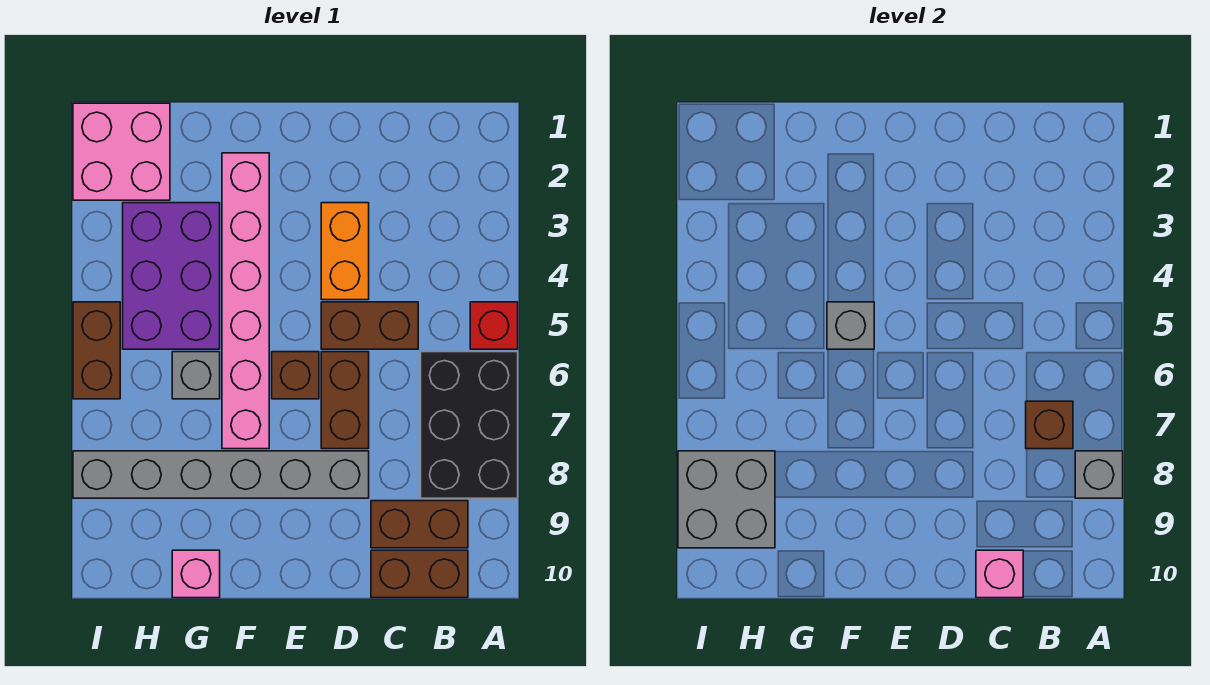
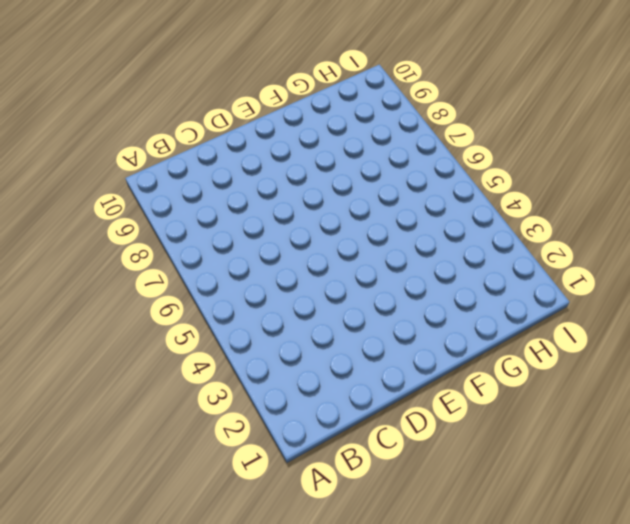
none -> red 1x1 brick [470,302,518,349]
none -> black 2x3 brick [421,352,518,498]
none -> brown 1x2 brick [371,501,468,548]

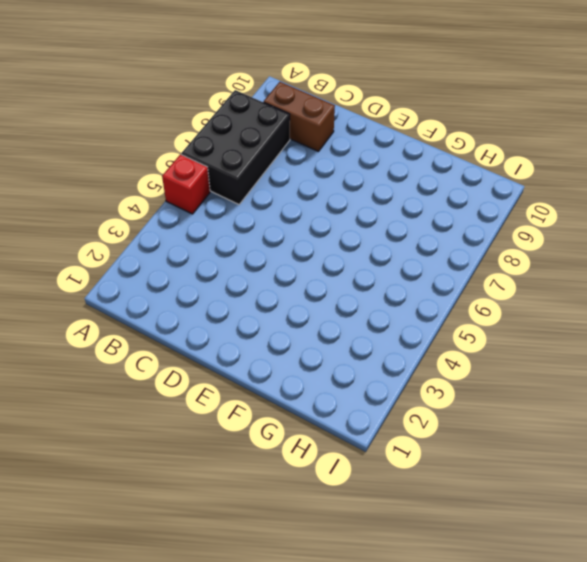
none -> brown 1x2 brick [371,550,468,598]
none -> brown 1x2 brick [321,302,418,349]
none -> orange 1x2 brick [321,203,369,300]

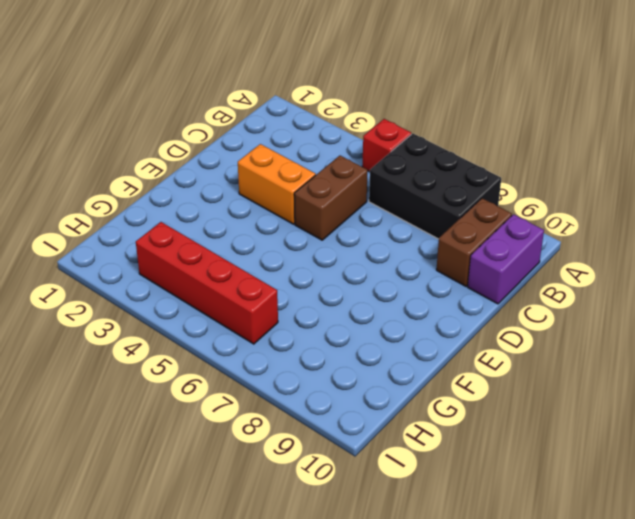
purple 1x2 brick [468,214,544,304] -> brown 1x2 brick [371,550,468,598]
red 1x4 brick [136,222,278,344] -> purple 2x3 brick [123,203,220,349]
none -> brown 1x2 brick [321,352,369,449]
none -> grey 1x6 brick [73,451,369,498]
none -> brown 1x1 brick [272,352,319,399]

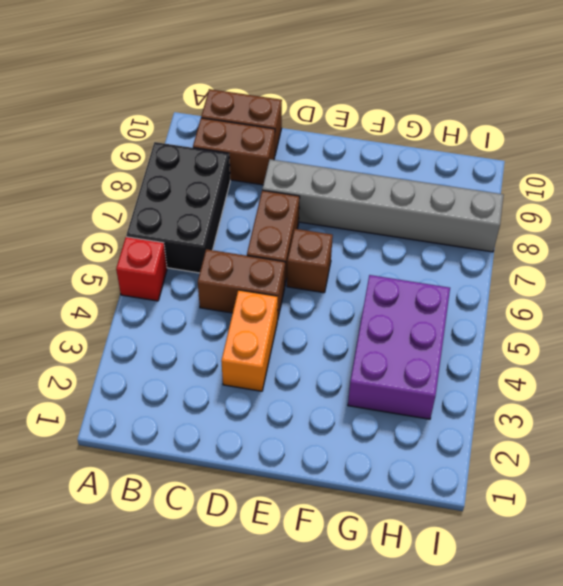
none -> pink 1x6 brick [222,153,269,449]
none -> grey 1x1 brick [172,352,220,399]
none -> pink 1x1 brick [172,550,220,598]

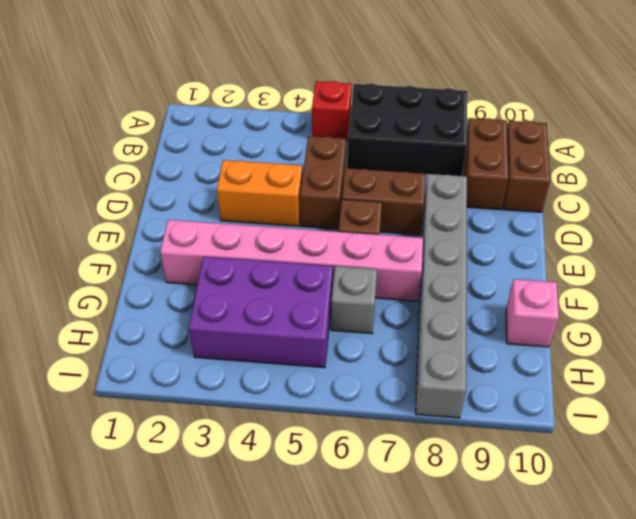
none -> pink 2x2 brick [73,103,170,200]
none -> brown 1x2 brick [73,302,120,399]
none -> grey 1x1 brick [1075,451,1123,498]

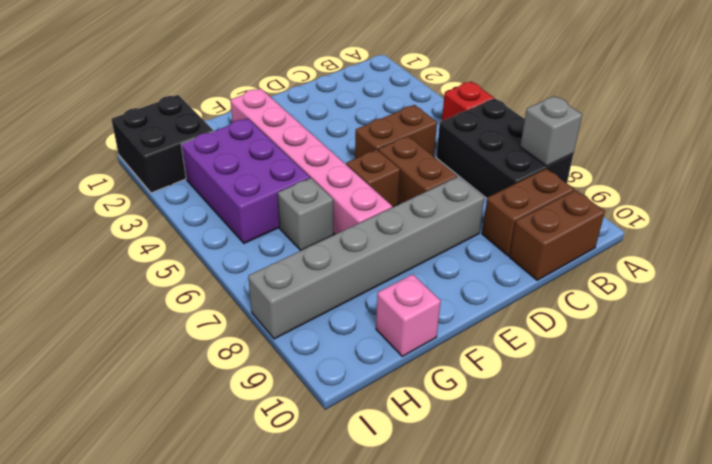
black 2x2 brick [111,95,213,193] -> pink 2x2 brick [73,103,170,200]
none -> orange 1x2 brick [321,203,369,300]
none -> brown 1x2 brick [73,302,120,399]
none -> brown 1x1 brick [1026,401,1073,449]

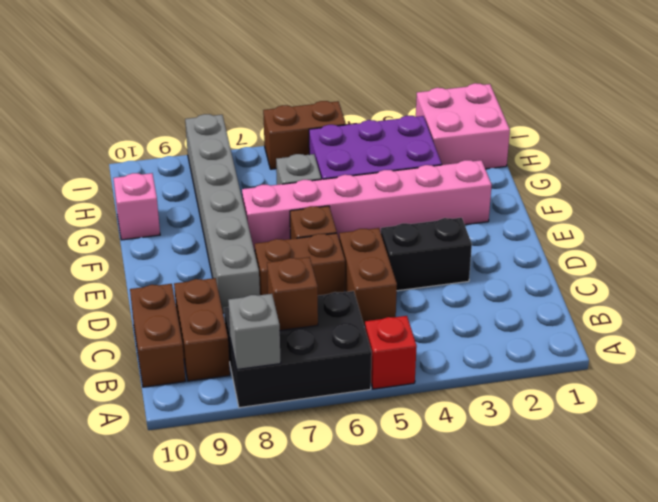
black 1x2 brick [381,218,472,291] -> orange 1x2 brick [321,203,369,300]
none -> pink 1x1 brick [976,550,1023,598]
none -> grey 1x1 brick [827,302,874,349]
none -> grey 2x2 brick [678,451,775,548]

